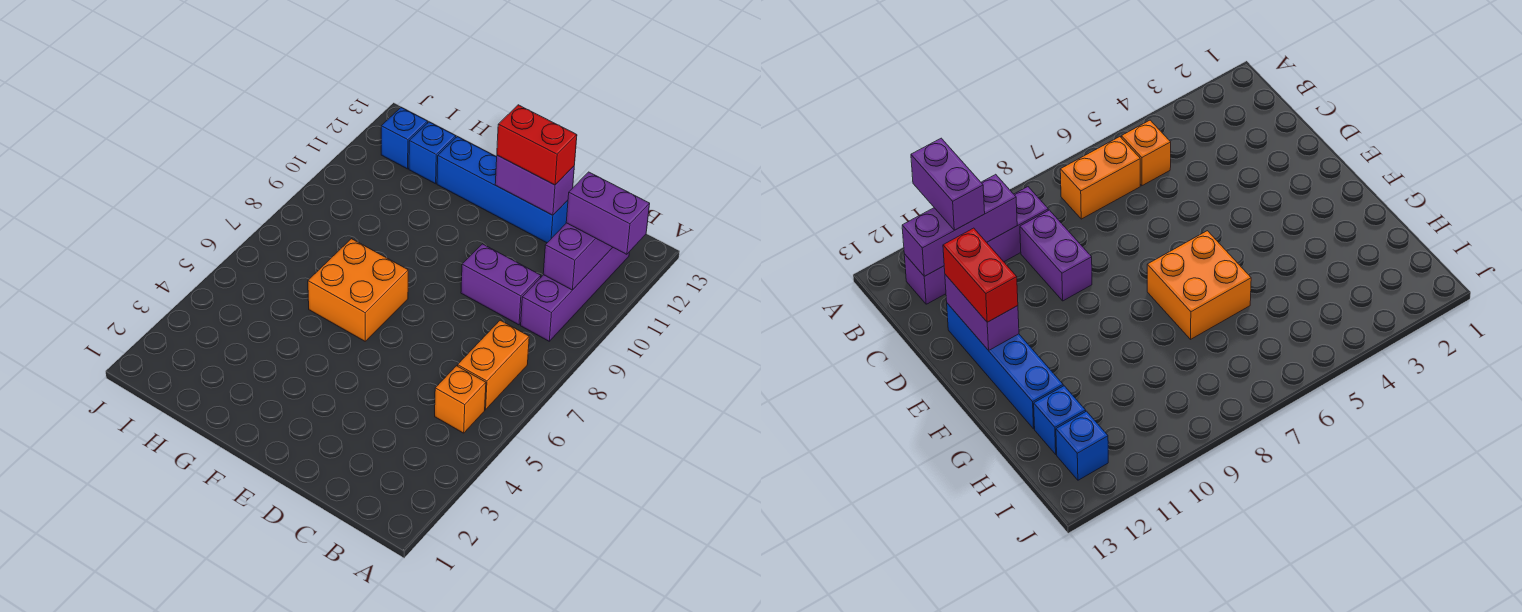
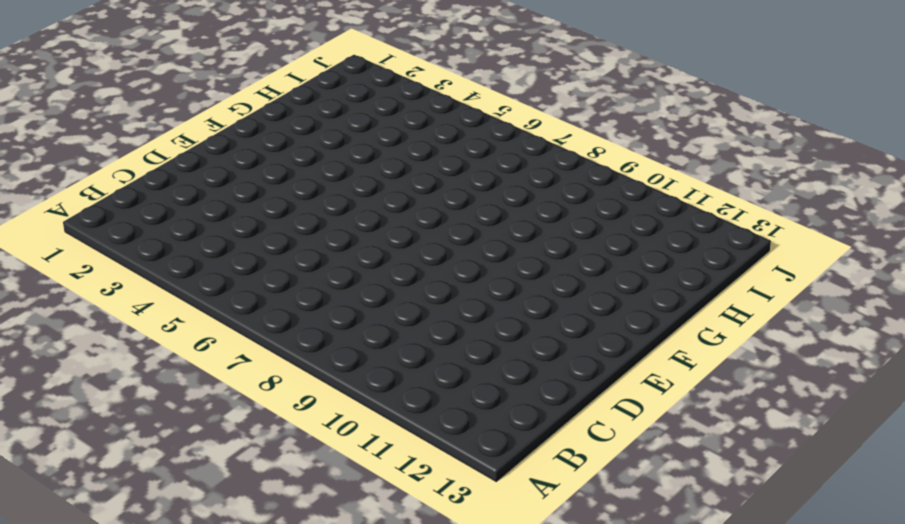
none -> orange 1x1 brick [435,366,486,433]
none -> orange 1x2 brick [458,320,529,410]
none -> purple 1x4 brick [521,248,629,341]

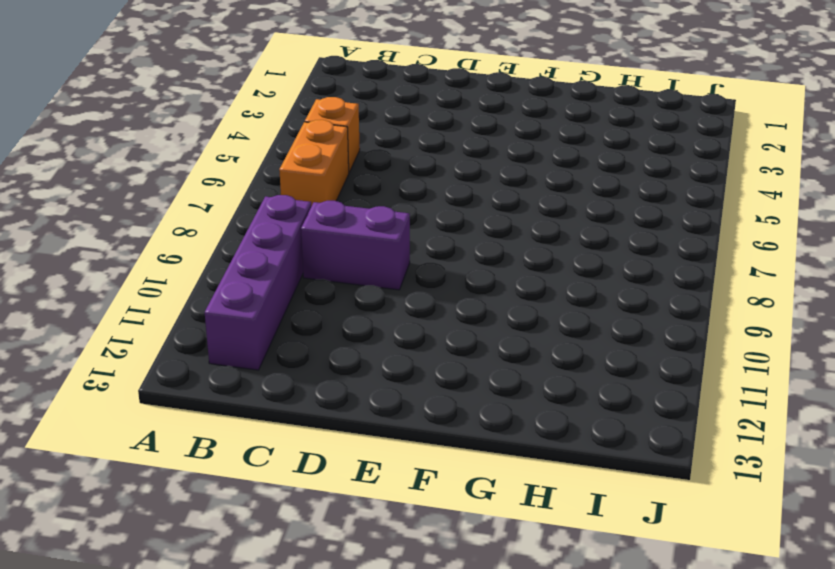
none -> blue 1x4 brick [437,137,568,243]
none -> orange 2x2 brick [308,239,408,341]
none -> blue 1x1 brick [409,122,456,184]

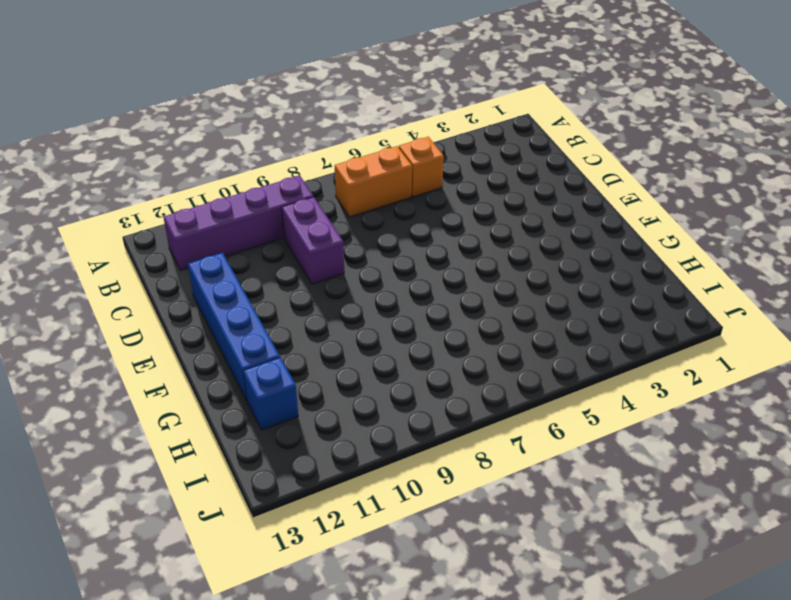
none -> orange 2x2 brick [308,239,408,341]
none -> blue 1x1 brick [381,108,428,169]
none -> purple 1x3 brick [543,223,613,290]

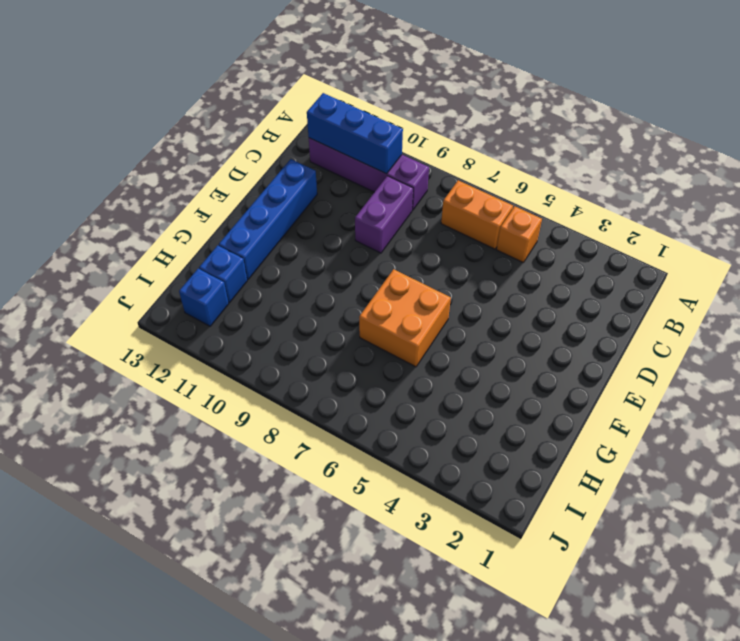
blue 1x3 brick [307,93,403,174] -> purple 1x3 brick [543,223,613,290]
none -> purple 1x2 brick [495,155,574,215]
none -> purple 1x2 brick [566,172,650,254]
none -> red 1x2 brick [497,105,577,185]

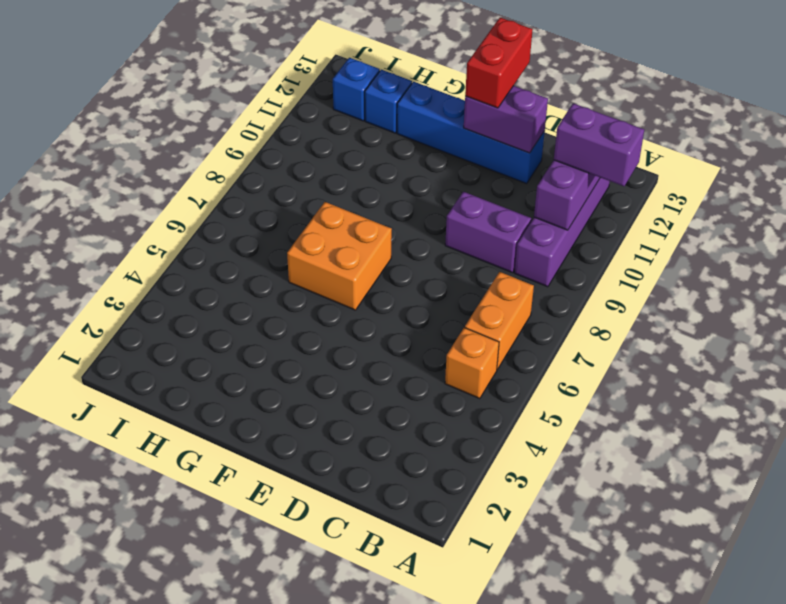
red 1x2 brick [465,18,533,108] -> red 1x2 brick turned to [497,105,577,185]

